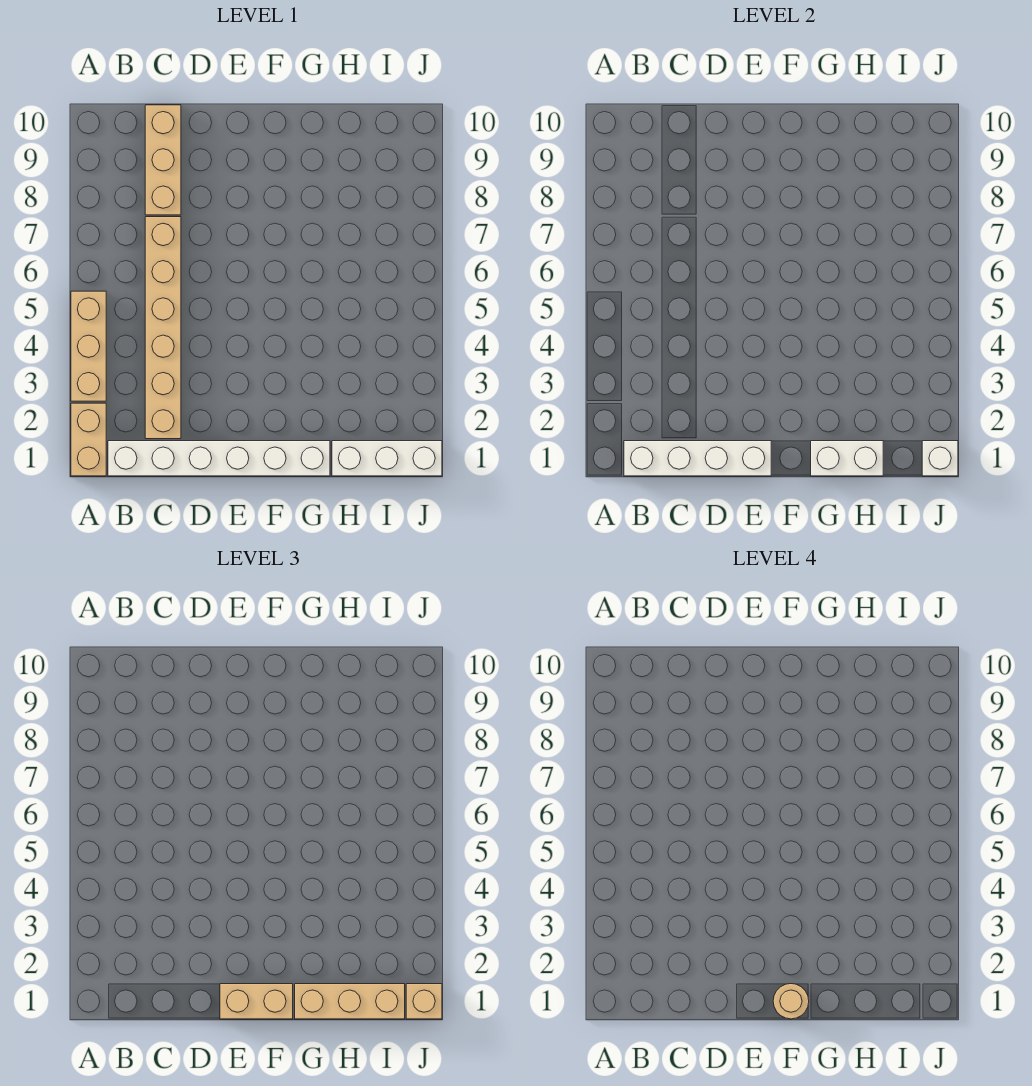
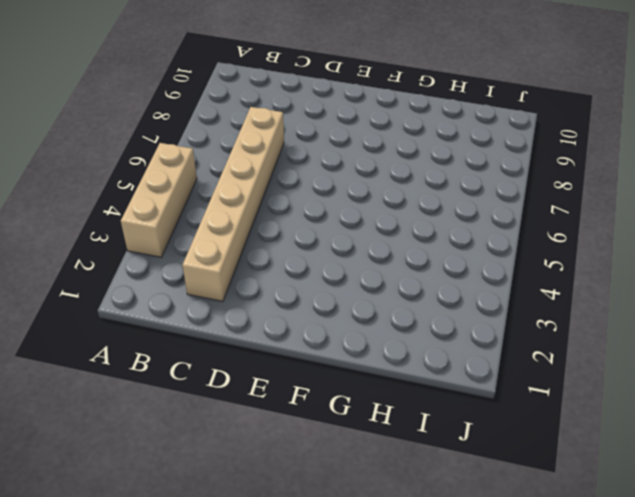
none -> tan 1x2 brick [71,403,106,476]
none -> white 1x6 brick [108,441,330,476]
none -> tan 1x3 brick [145,105,181,215]

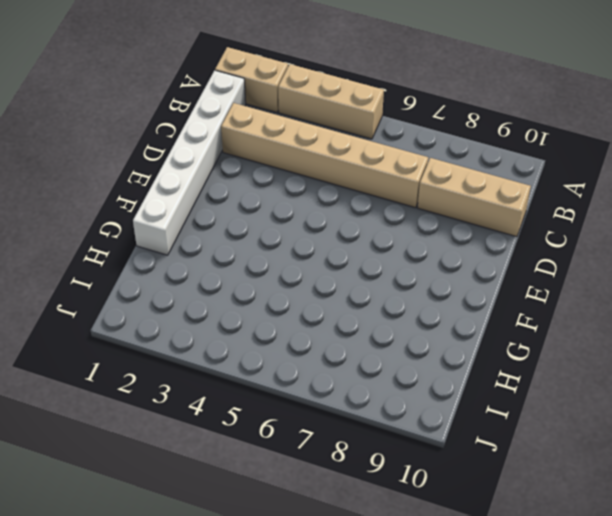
none -> white 1x3 brick [332,441,442,476]
none -> white 1x4 brick [624,441,771,476]
none -> white 1x2 brick [811,441,883,476]

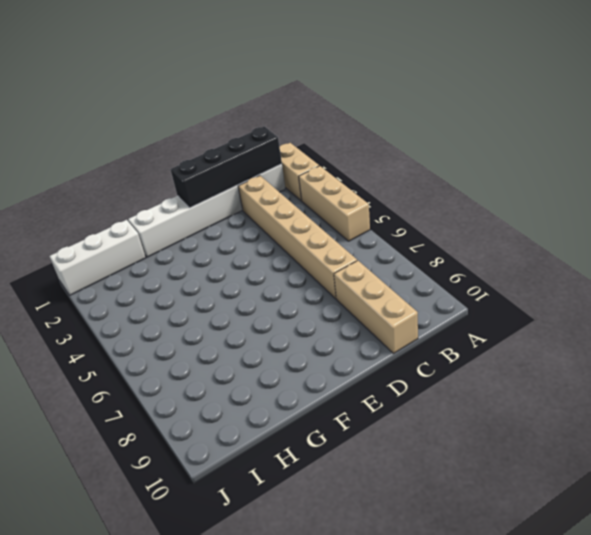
black 1x4 brick [171,126,282,208] -> white 1x4 brick [624,441,771,476]
none -> white 1x2 brick [811,441,883,476]
none -> white 1x1 brick [922,441,958,476]
none -> tan 1x2 brick [220,984,293,1019]

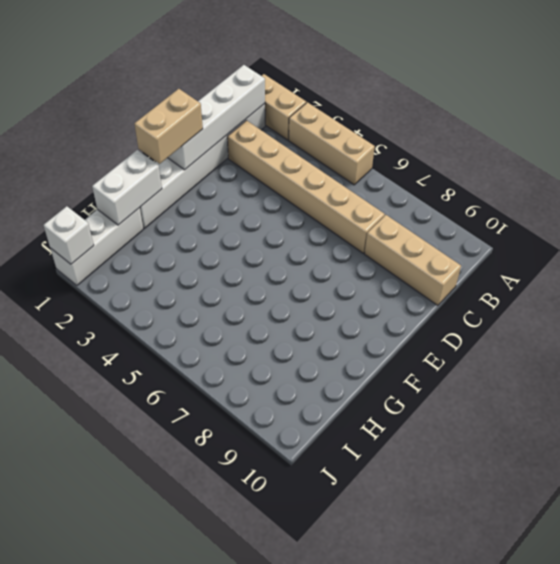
none -> tan 1x3 brick [295,984,405,1019]
none -> tan 1x1 brick [406,984,442,1019]
none -> tan 1x1 round brick [773,984,809,1019]

